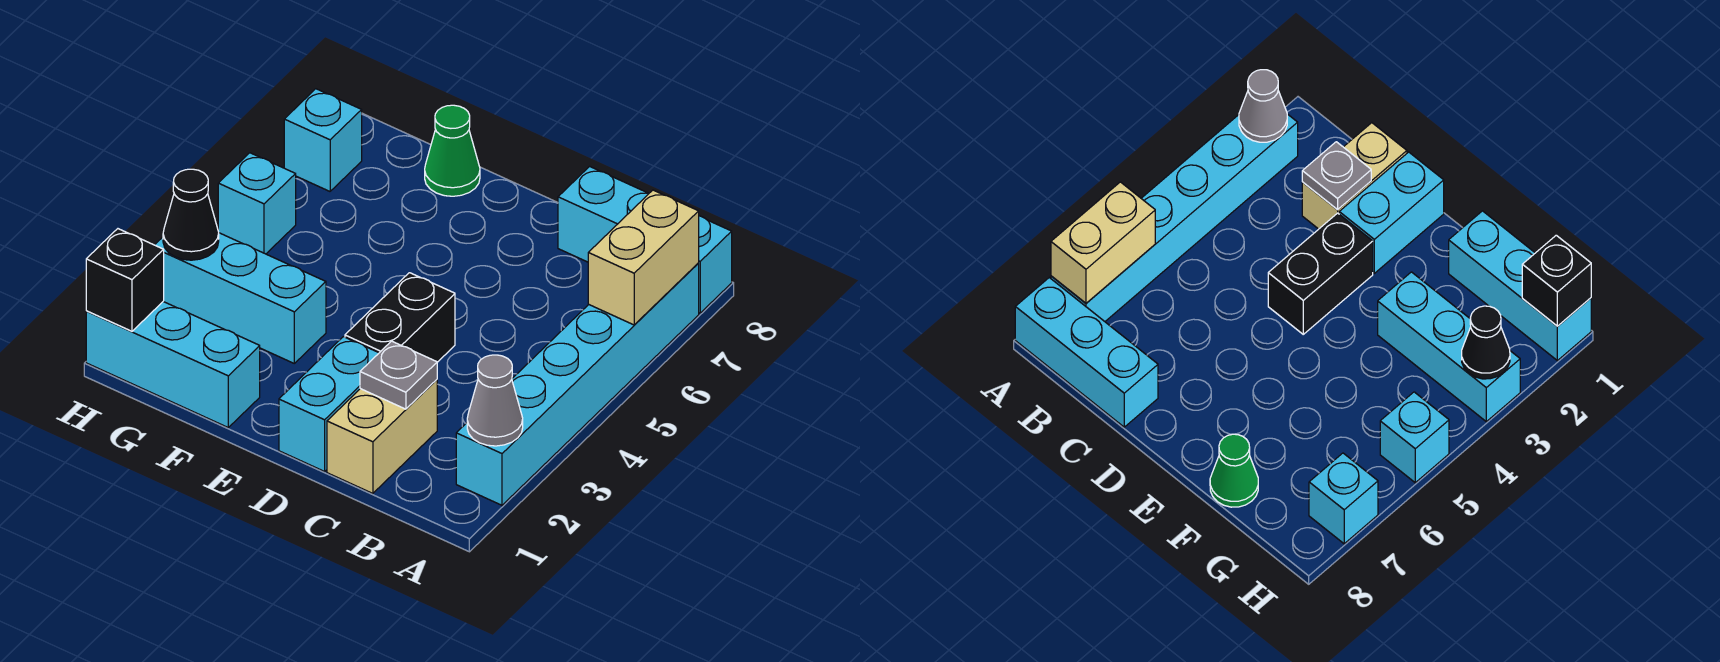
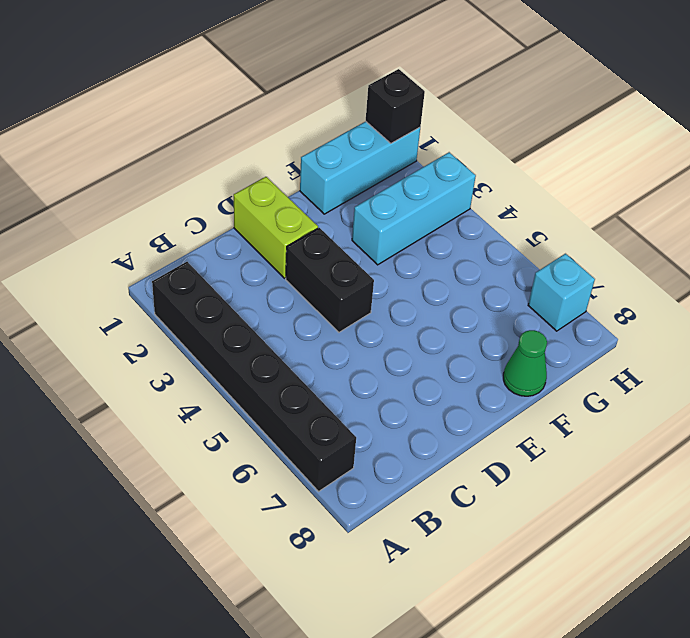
black 1x6 brick [152,262,356,491] -> cyan 1x6 brick [456,263,699,505]
lime 1x2 brick [234,177,318,278] -> cyan 1x2 brick [279,337,379,471]
none -> cyan 1x3 brick [558,166,732,313]
none -> tan 1x2 brick [327,380,437,494]
none -> cyan 1x1 brick [218,153,296,254]

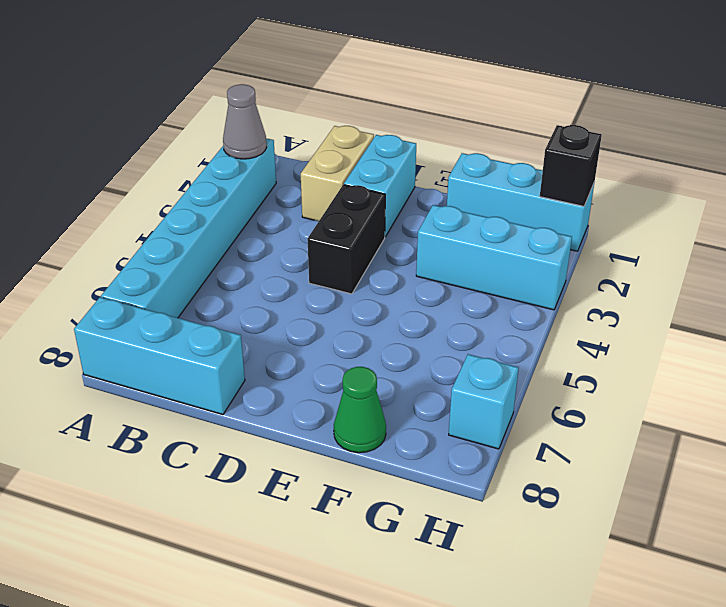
none -> cyan 1x1 brick [218,153,296,254]
none -> tan 1x2 brick [588,190,699,325]
none -> grey 1x1 plate [360,341,437,409]

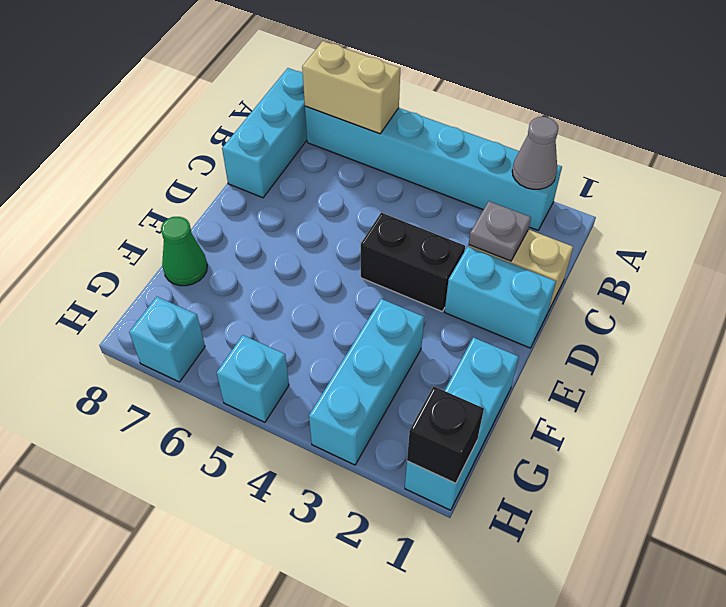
none -> black 1x1 cone [163,169,219,260]

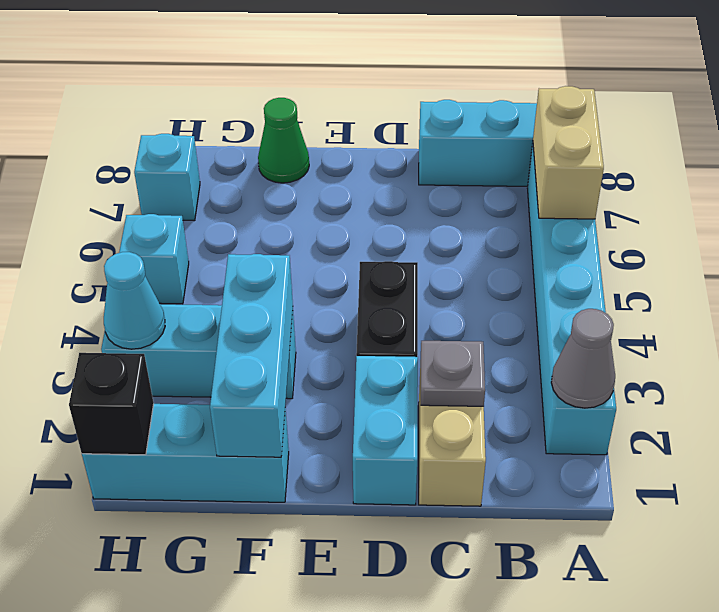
cyan 1x3 brick [210,254,293,457] -> none
cyan 1x1 cone [104,252,165,349] -> black 1x1 cone [163,169,219,260]

